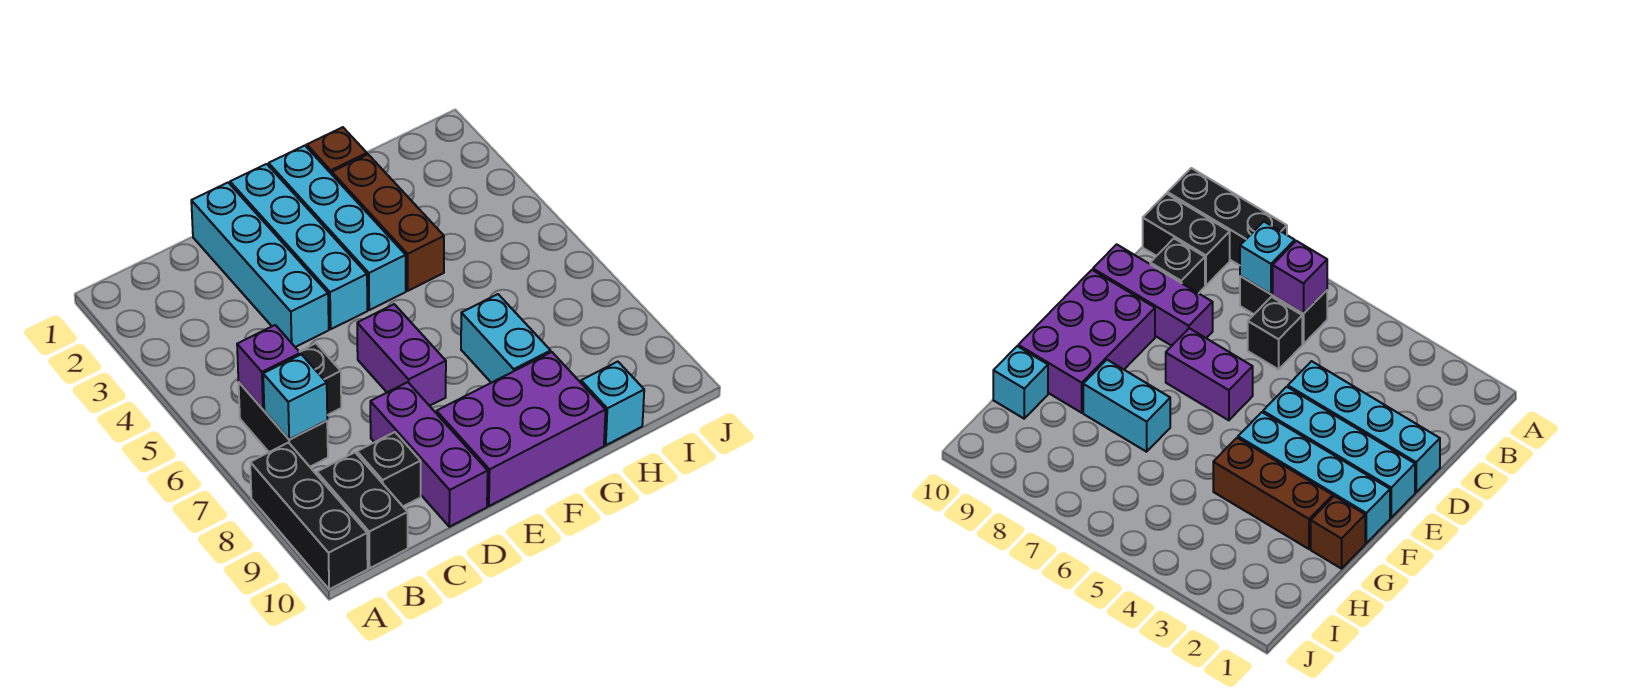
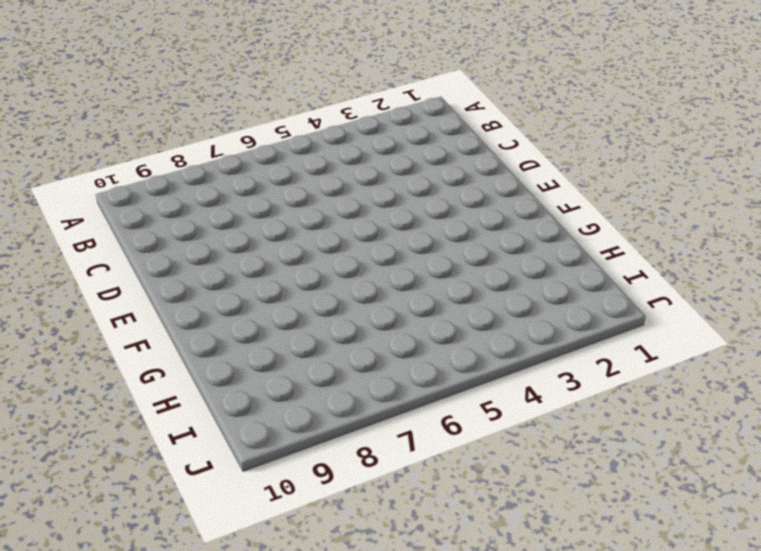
none -> black 1x3 brick [250,443,368,589]
none -> black 1x2 brick [239,383,328,467]
none -> black 1x2 brick [317,453,408,568]

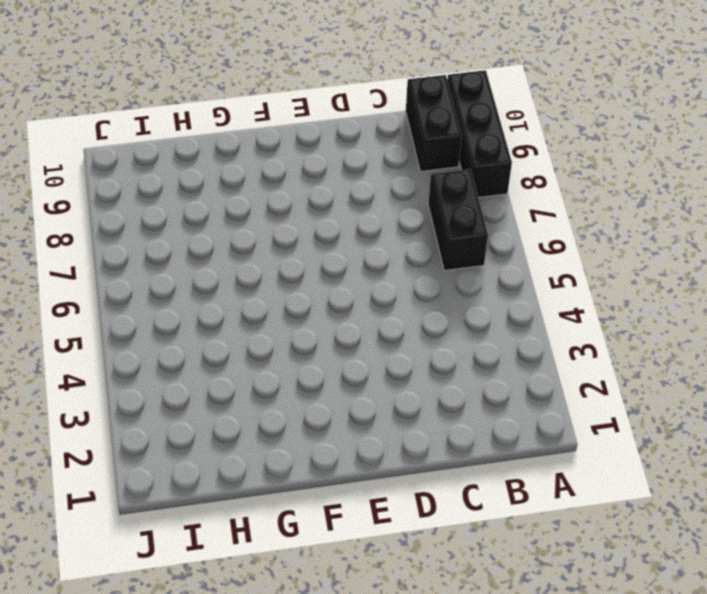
none -> black 1x1 brick [299,343,341,415]
none -> black 1x1 brick [357,432,421,506]
none -> cyan 1x4 brick [191,183,329,347]

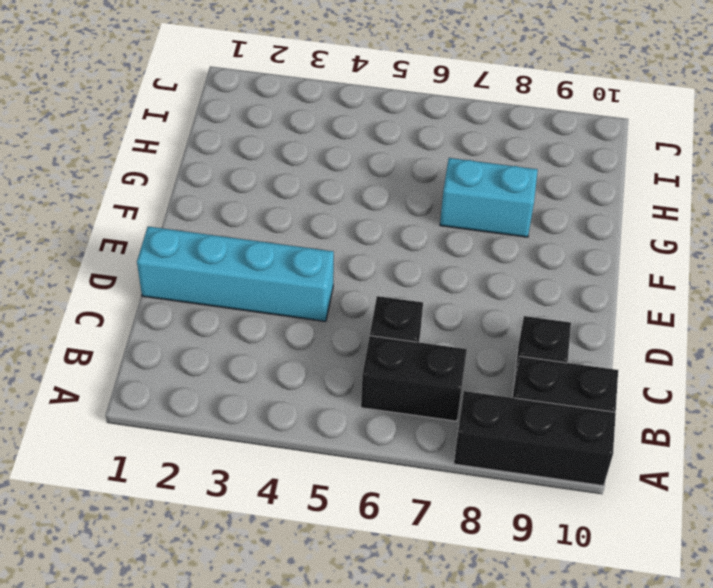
none -> purple 1x3 brick [370,382,488,527]
none -> cyan 1x4 brick [230,164,367,329]
none -> purple 1x2 brick [357,304,446,406]

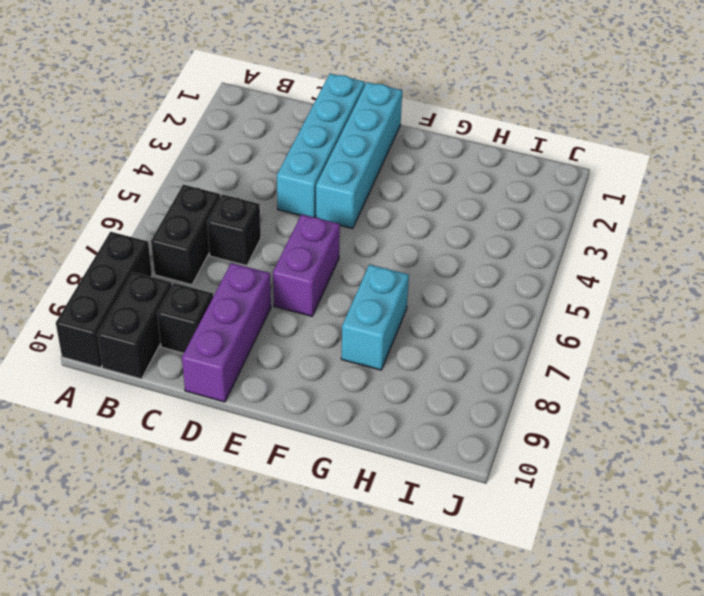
none -> purple 2x3 brick [437,352,606,506]
none -> cyan 1x4 brick [269,146,406,310]
none -> brown 1x1 brick [307,127,367,174]

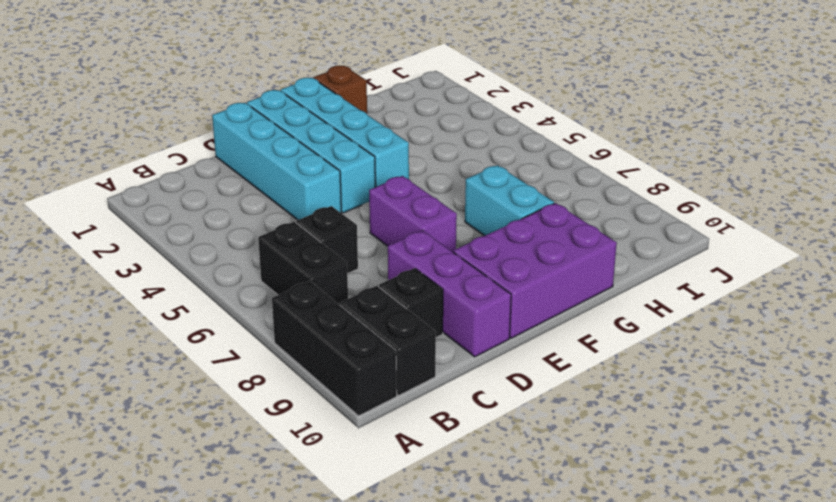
none -> brown 1x3 brick [332,155,444,291]
none -> cyan 1x1 brick [581,362,644,445]
none -> purple 1x1 brick [237,325,300,409]

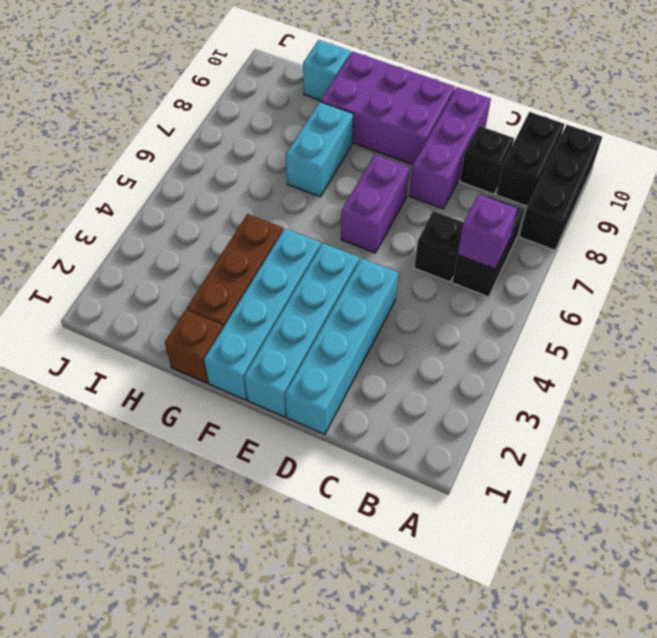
none -> cyan 1x1 brick [263,355,327,439]

